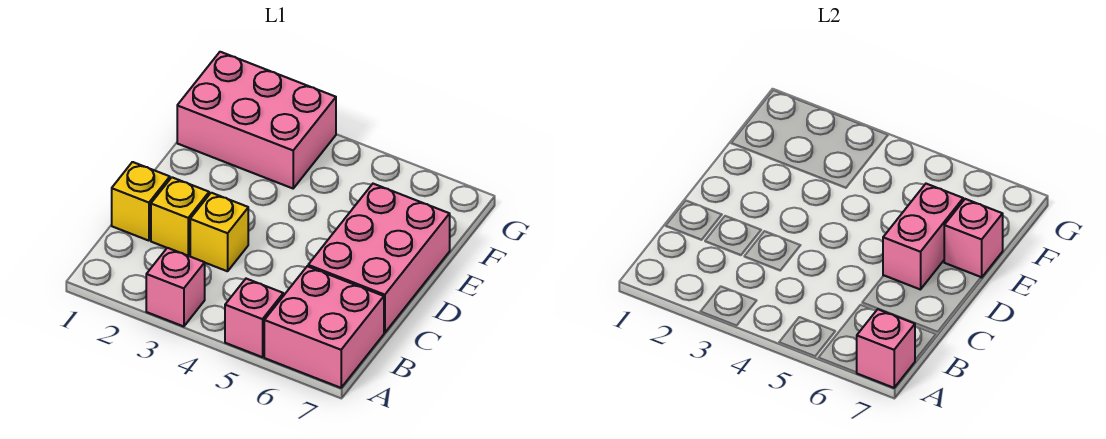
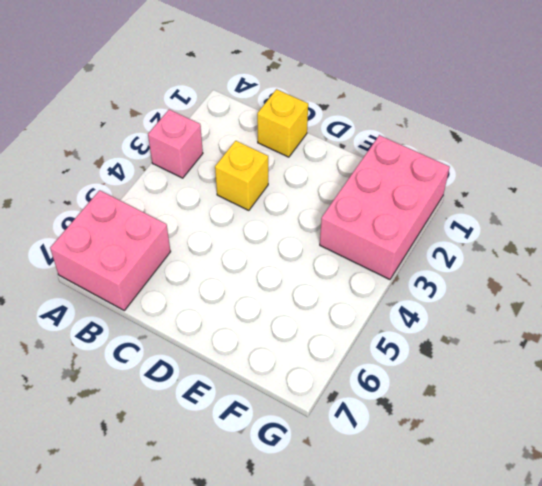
none -> pink 1x1 brick [225,279,283,357]
none -> yellow 1x1 brick [151,177,209,256]

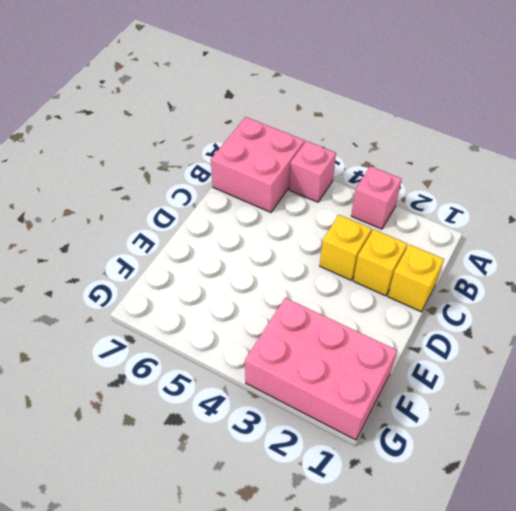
none -> pink 2x3 brick [308,184,450,333]
none -> pink 1x1 brick [856,309,915,388]

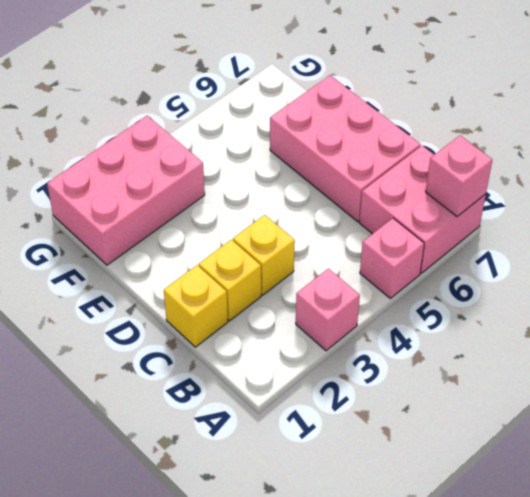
none -> pink 1x2 brick [883,184,963,290]
none -> pink 1x1 brick [944,199,1003,278]

